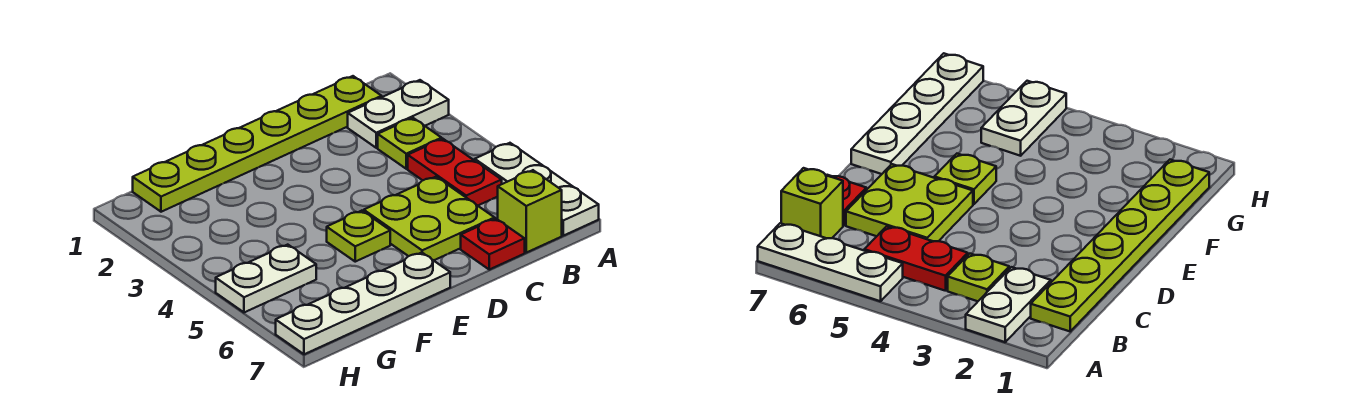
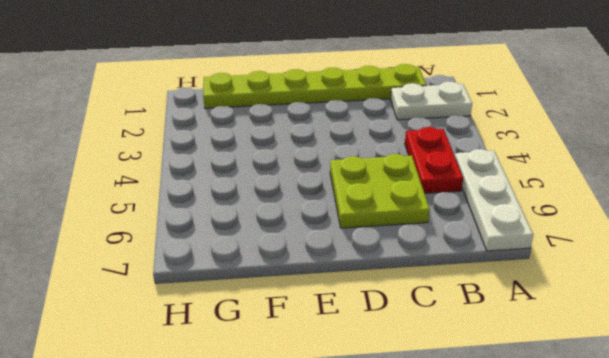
none -> lime 1x1 plate [378,118,442,169]
none -> lime 1x1 brick [498,170,562,253]

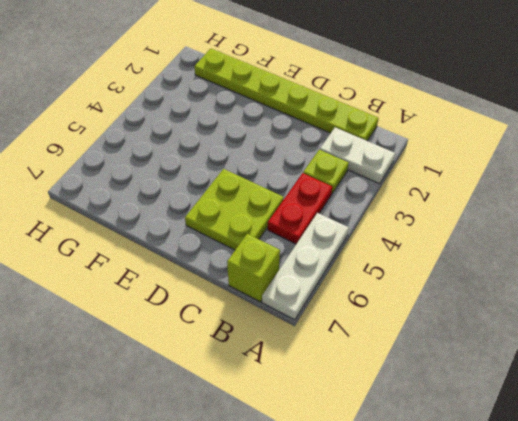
none -> red 1x1 plate [461,219,525,270]
none -> lime 1x1 plate [327,211,390,262]

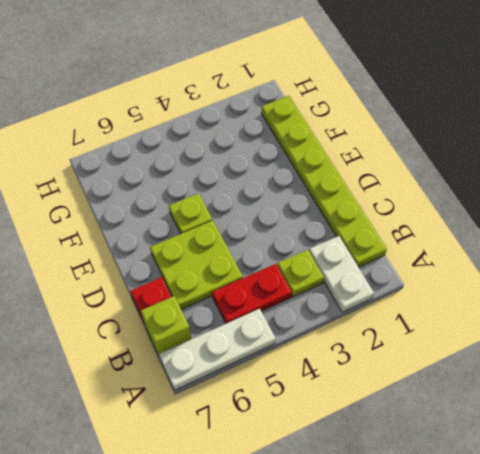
none -> white 1x4 plate [276,253,450,354]
none -> white 1x2 plate [216,245,316,312]

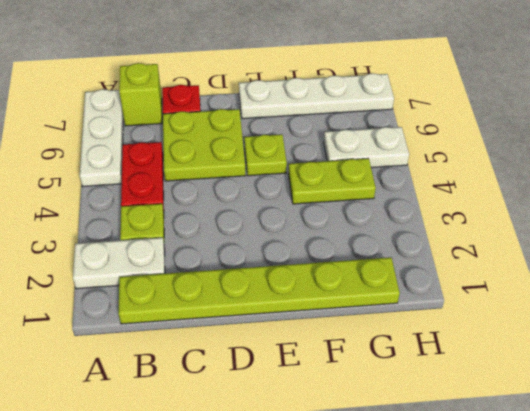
lime 1x2 plate [288,158,376,204] -> none

